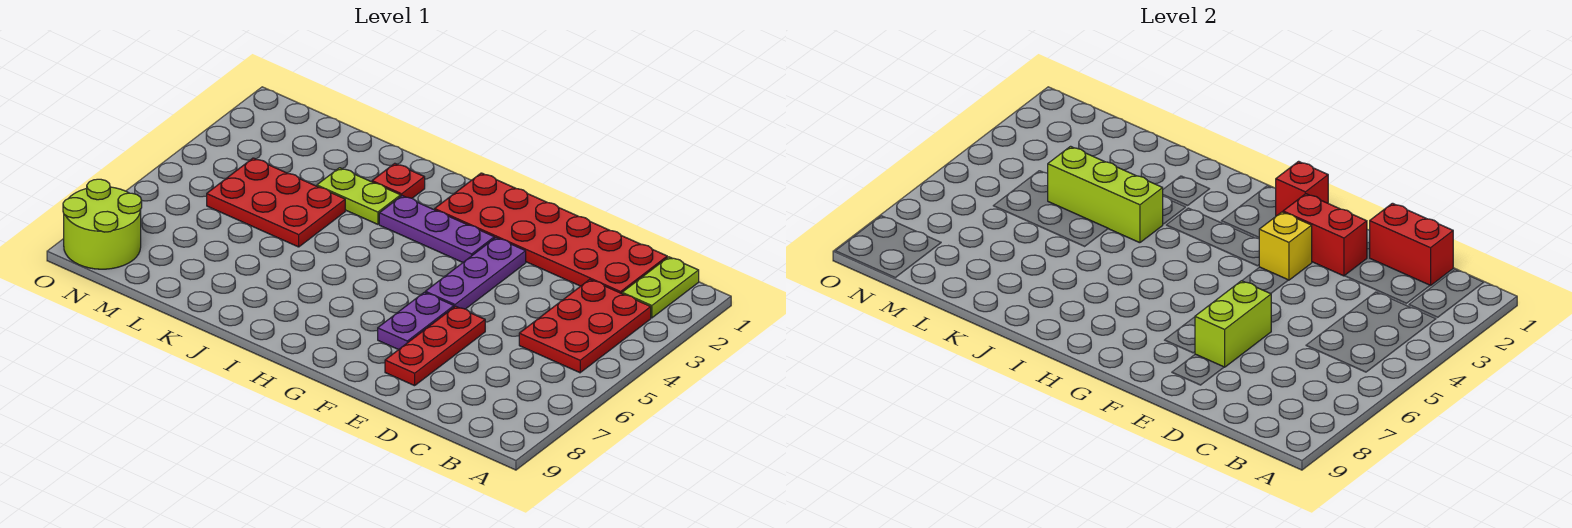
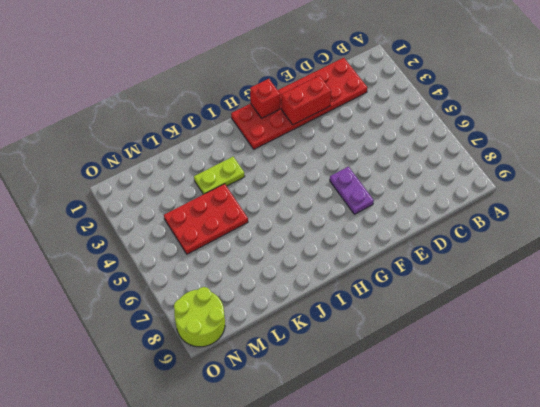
none -> lime 1x2 plate [622,257,699,318]
none -> red 2x3 plate [519,279,651,373]
none -> red 1x3 plate [385,306,485,386]

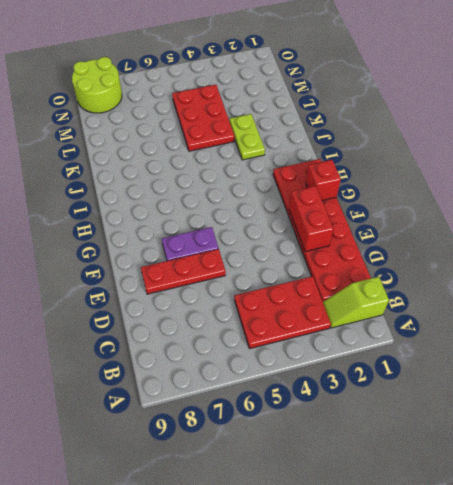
lime 1x2 slope [323,277,389,328] -> lime 1x2 plate [622,257,699,318]
none -> purple 1x3 plate [425,238,526,309]
none -> purple 1x3 plate [379,196,494,262]
none -> red 1x1 plate [372,163,425,198]

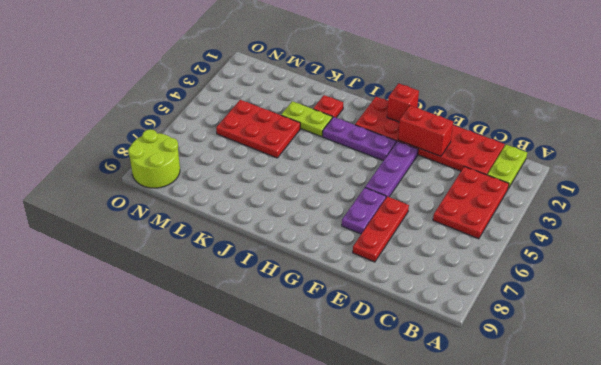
none -> red 1x2 brick [1370,203,1453,286]
none -> lime 1x2 brick [1195,281,1271,367]
none -> yellow 1x1 brick [1259,212,1312,280]

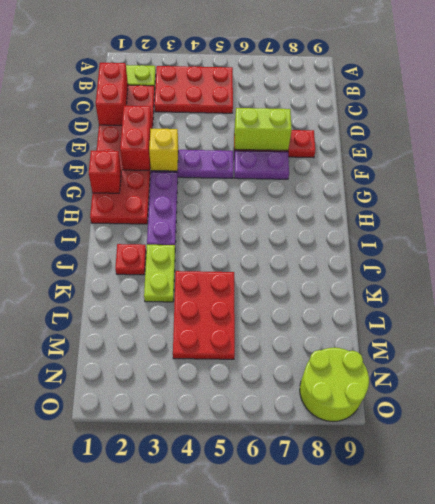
none -> lime 1x3 brick [1048,146,1163,243]

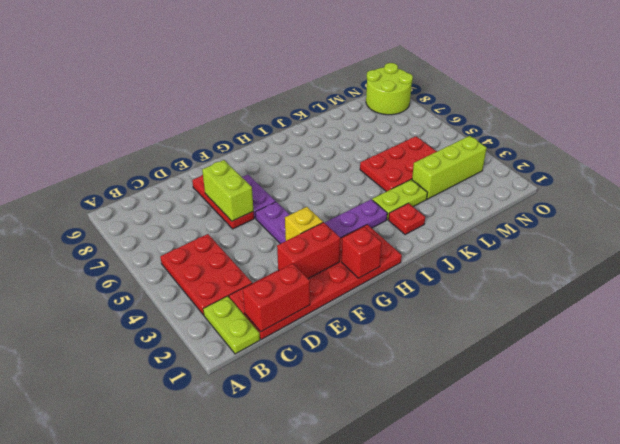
lime 1x3 brick [412,136,487,199] -> lime 1x3 brick moved to [1048,146,1163,243]

